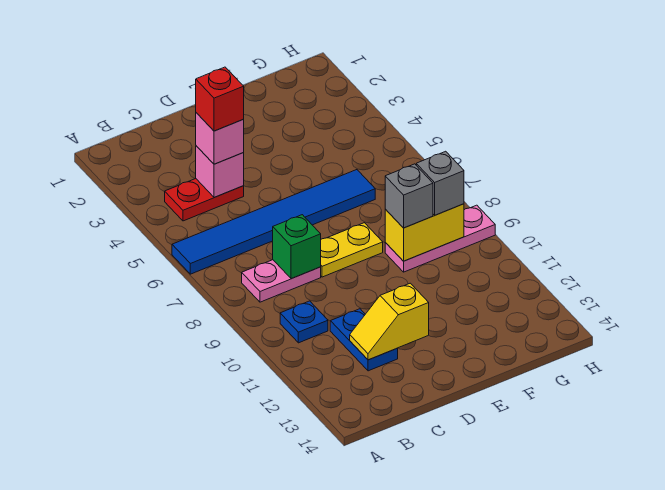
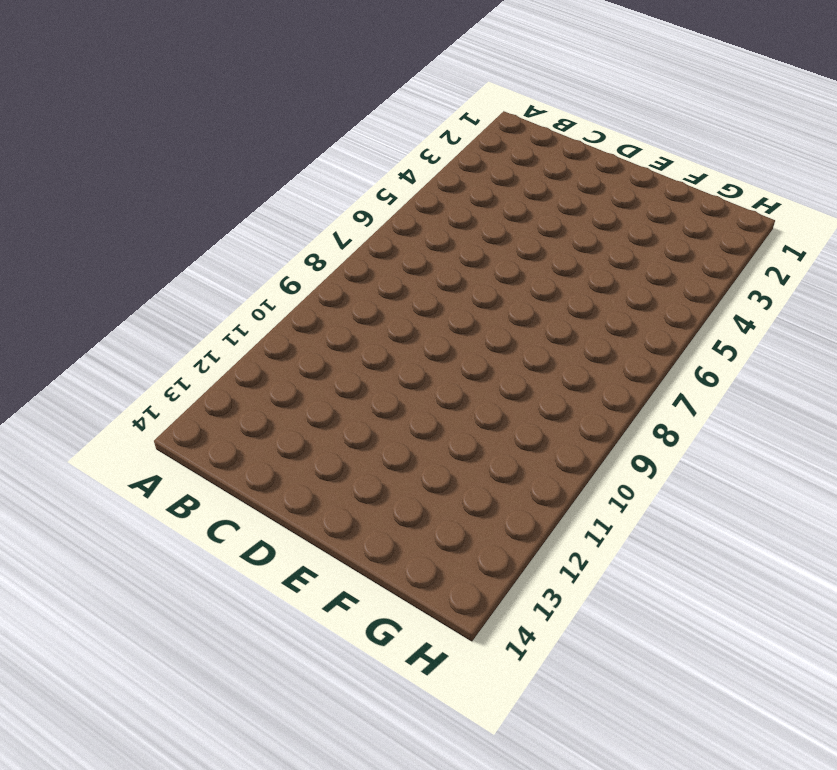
none -> blue 1x6 tile [172,170,375,274]
none -> red 1x2 plate [165,179,244,221]
none -> pink 1x2 plate [242,260,321,302]

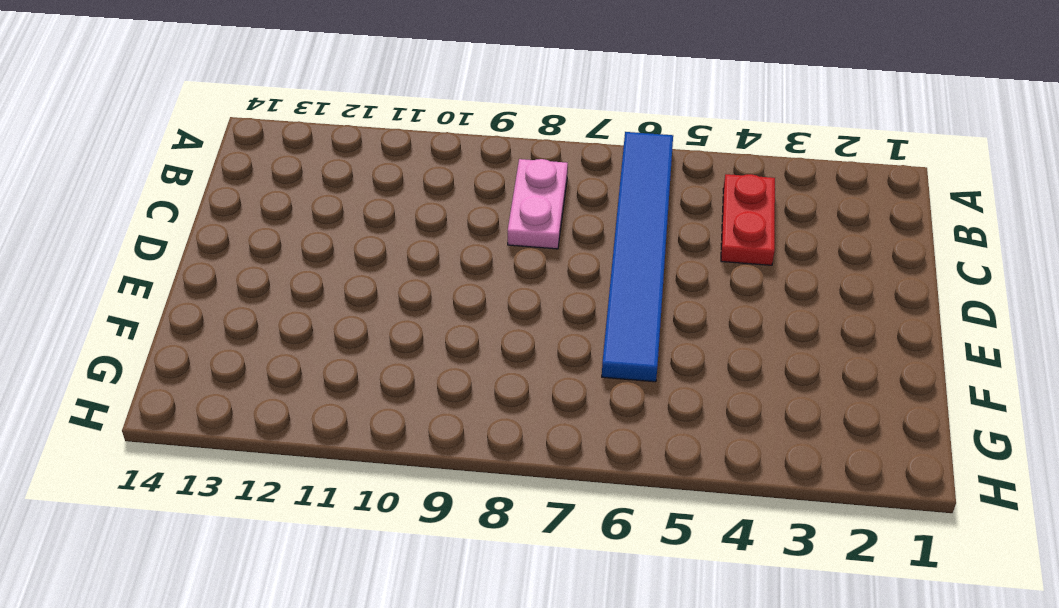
none -> blue 1x1 plate [280,301,328,343]
none -> blue 1x2 plate [330,309,398,371]
none -> yellow 1x2 plate [321,223,383,277]

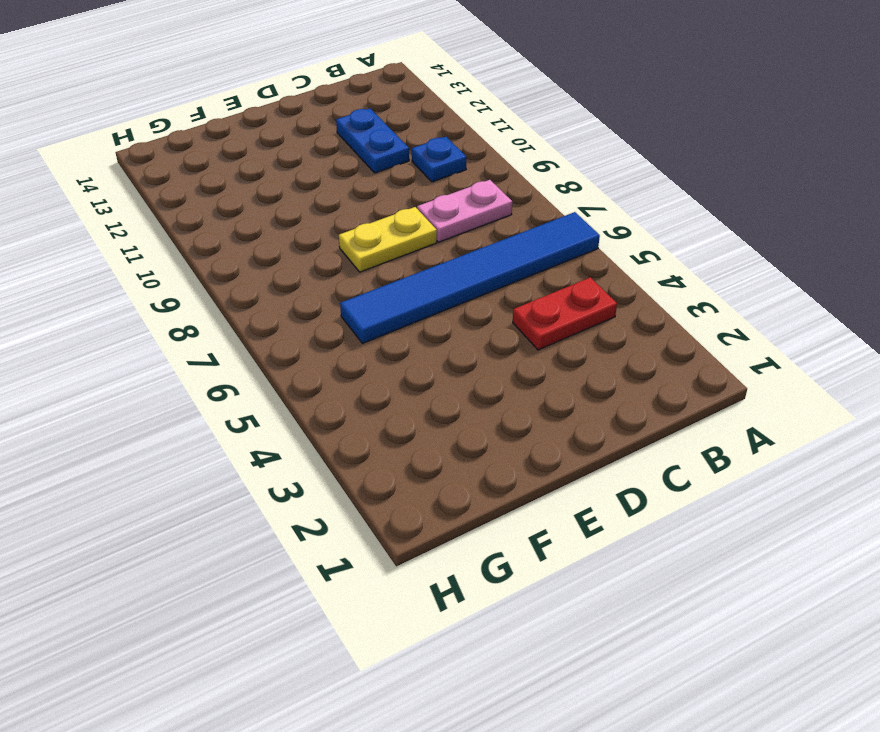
none -> pink 1x3 plate [385,205,495,272]
none -> pink 1x1 brick [196,146,244,197]
none -> green 1x1 brick [273,215,321,279]

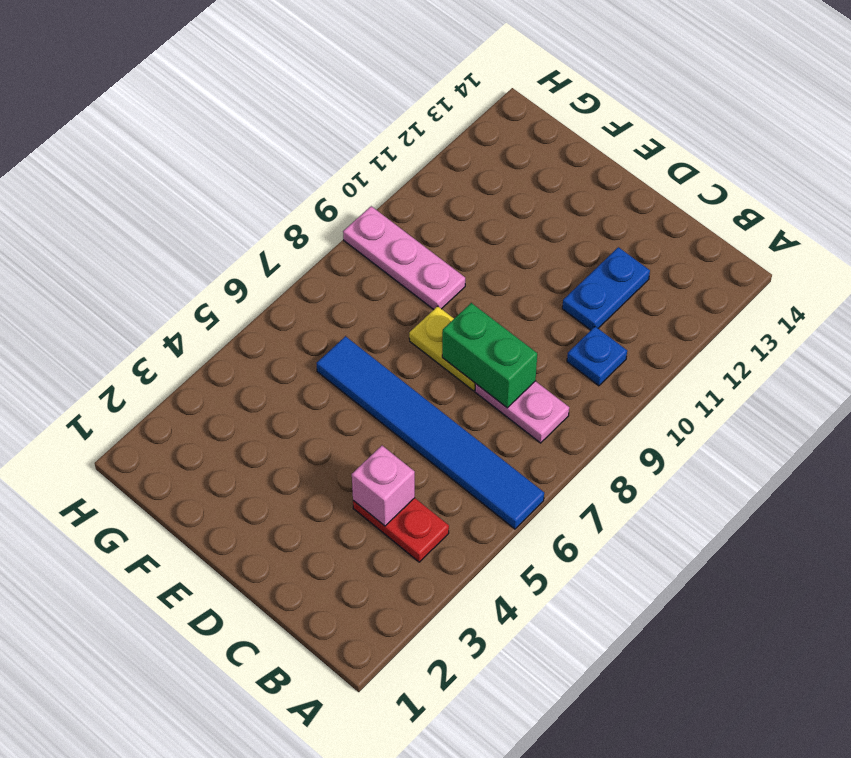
green 1x2 brick [442,303,537,408] -> green 1x1 brick [273,215,321,279]
none -> yellow 1x2 slope [350,283,429,360]
none -> yellow 1x2 brick [385,204,464,261]
none -> pink 1x1 brick [196,113,244,164]

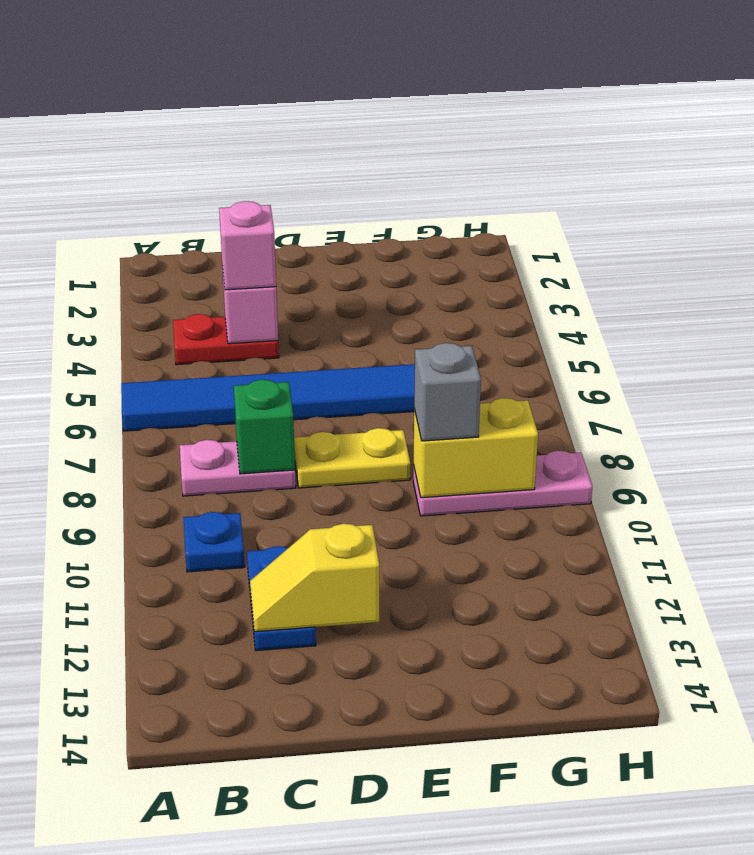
none -> grey 1x1 brick [416,151,464,215]
none -> red 1x1 brick [196,67,244,131]

